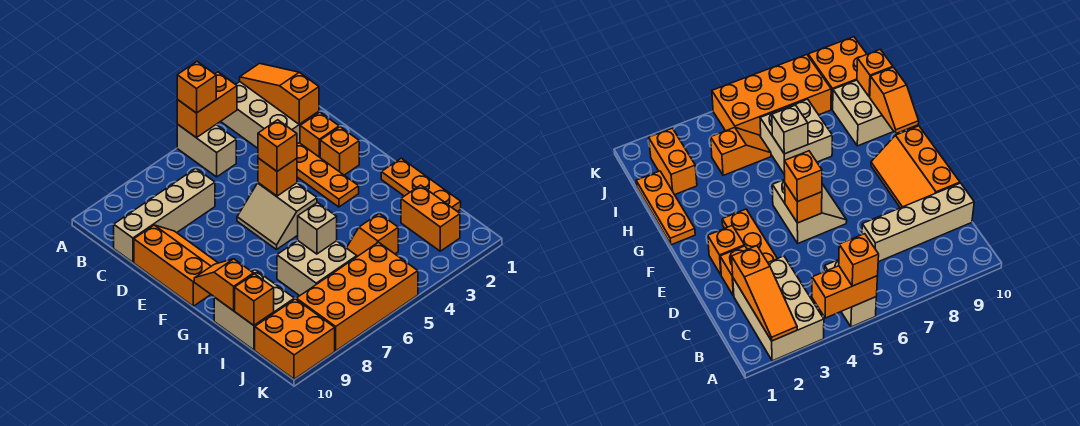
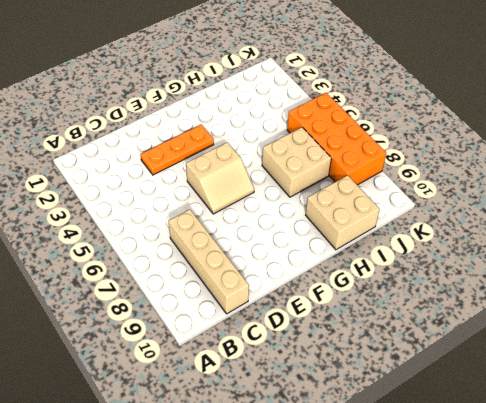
none -> tan 2x3 brick [221,82,319,148]
none -> tan 1x2 brick [177,124,236,177]
none -> orange 1x1 brick [300,112,339,157]

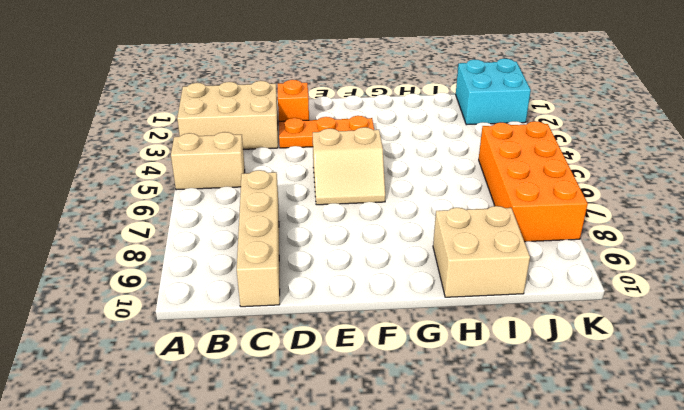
cyan 2x2 brick [456,59,531,125] -> orange 1x2 brick [401,185,460,251]
none -> orange 2x3 slope [134,225,218,306]
none -> orange 1x1 brick [320,127,359,175]
none -> orange 1x3 plate [381,158,461,211]

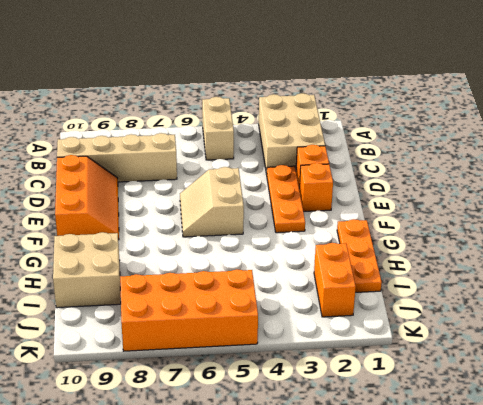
none -> tan 2x2 brick [277,241,357,296]
none -> orange 1x2 slope [347,214,398,257]
none -> orange 2x2 brick [255,299,335,379]

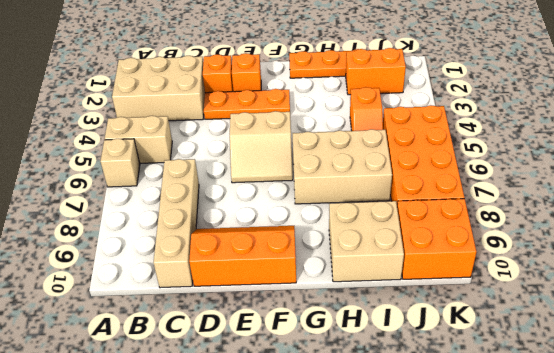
tan 1x1 brick [101,139,140,187] -> tan 1x1 brick moved to [298,203,337,254]
tan 2x3 brick [292,129,392,204] -> tan 2x2 brick [277,241,357,296]
none -> orange 1x3 slope [240,63,319,124]
none -> orange 1x2 brick [177,72,237,138]
none -> orange 1x1 brick [258,158,297,196]

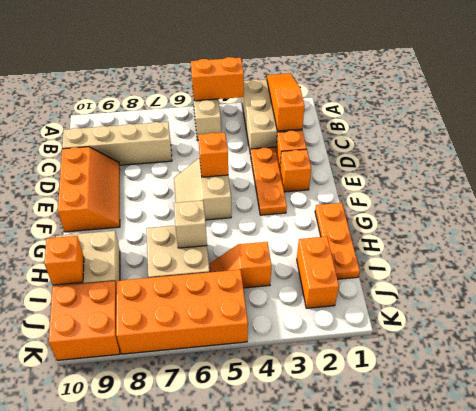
none -> orange 1x2 slope [194,259,253,311]
none -> orange 1x1 brick [177,62,216,113]
none -> orange 1x1 brick [258,120,297,171]

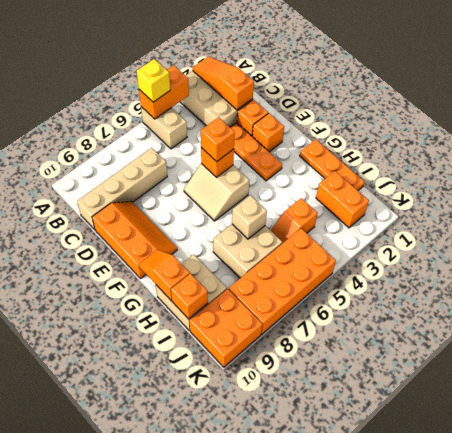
yellow 1x1 brick [137,59,170,102] -> orange 1x1 brick [177,62,216,113]

